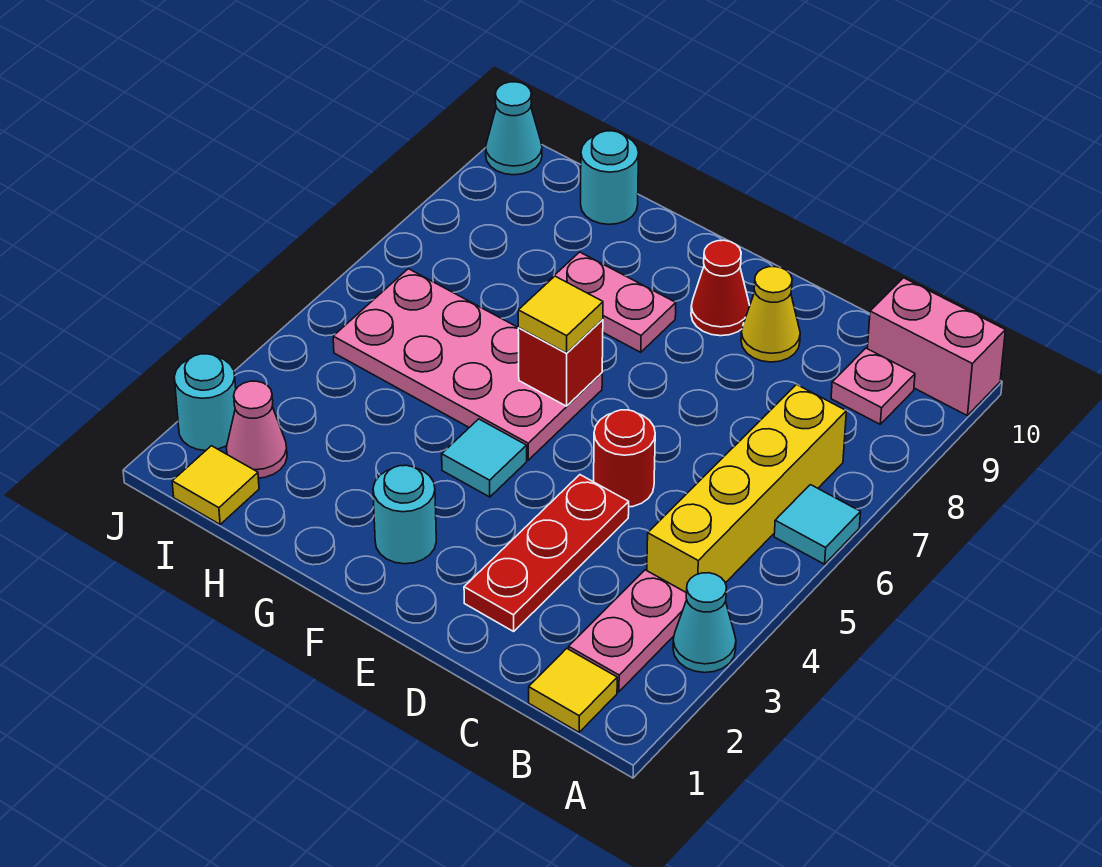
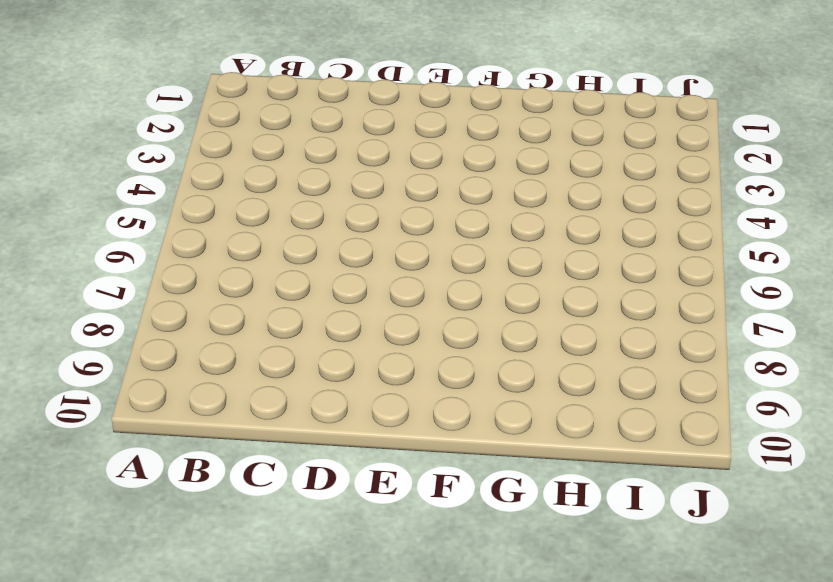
none -> cyan 1x1 cone [673,573,736,673]
none -> cyan 1x1 tile [774,485,861,564]
none -> pink 1x2 brick [867,278,1005,416]

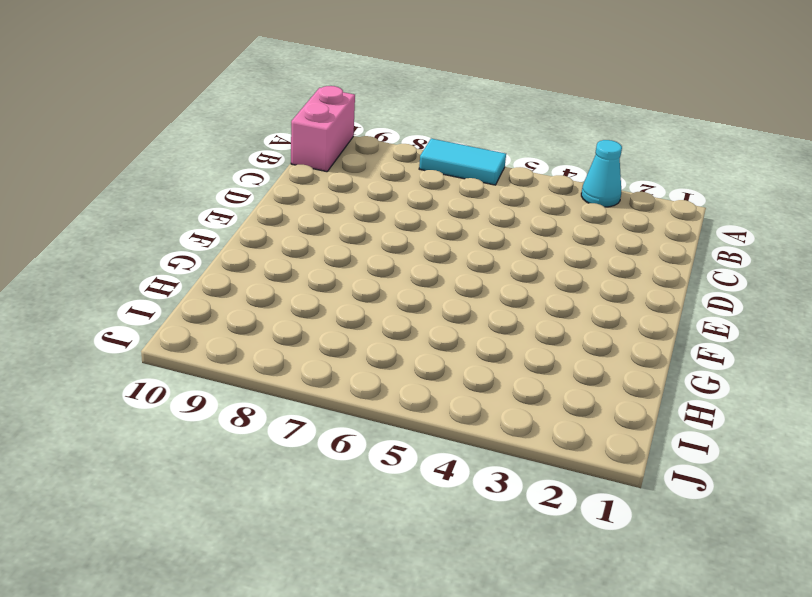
cyan 1x2 tile [419,139,506,185] -> cyan 1x1 tile [774,485,861,564]
none -> yellow 1x1 tile [529,648,617,732]
none -> pink 1x2 plate [569,570,687,692]
none -> yellow 1x4 brick [647,384,846,593]

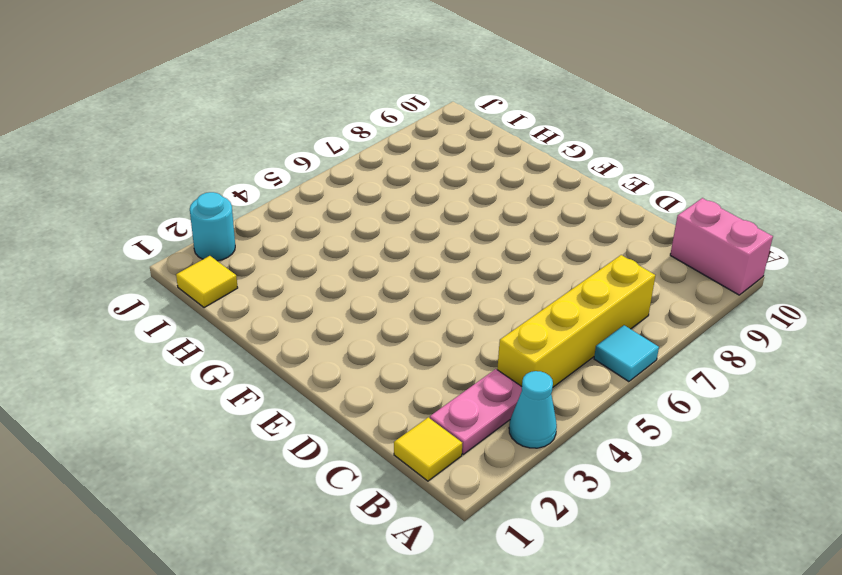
none -> pink 1x1 plate [831,348,915,424]
none -> red 1x3 plate [464,475,629,631]
none -> red 1x1 round brick [594,410,655,507]

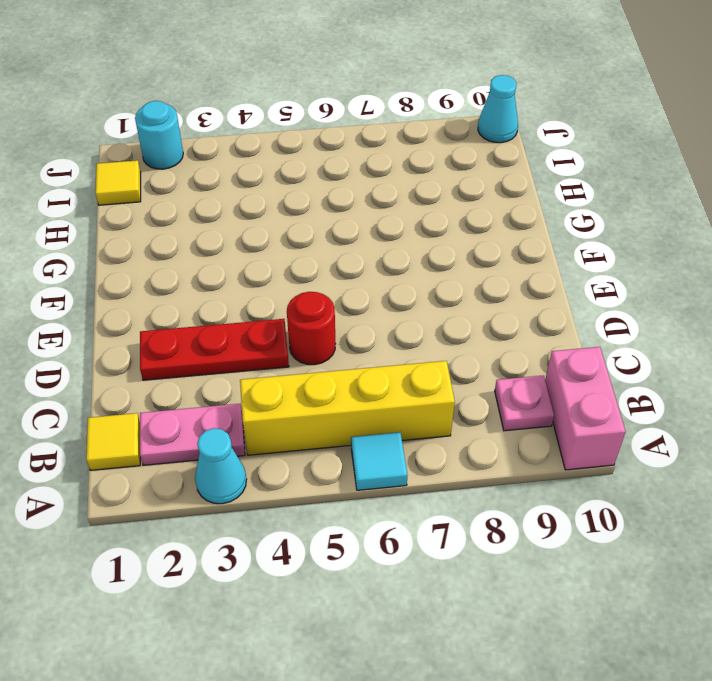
none -> yellow 1x1 cone [741,267,800,362]
none -> red 1x1 cone [691,240,750,336]
none -> cyan 1x1 round brick [373,465,436,564]

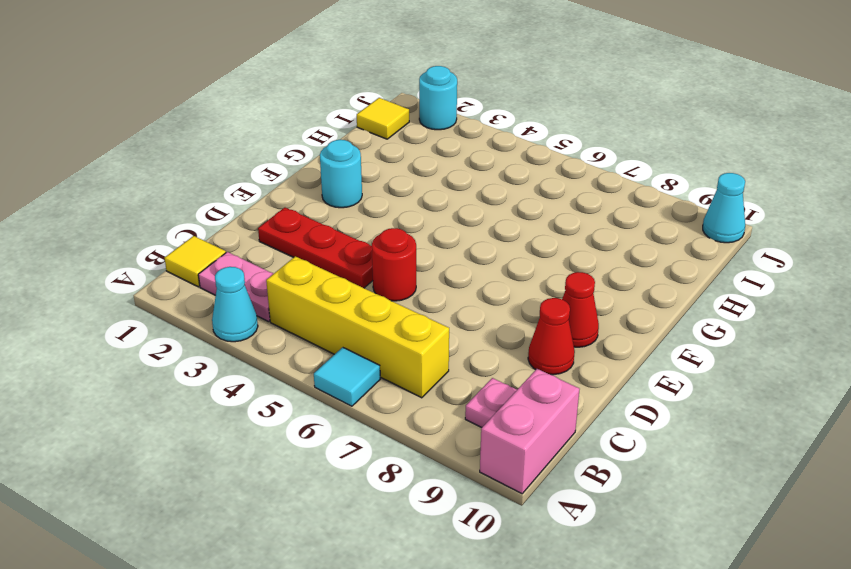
red 1x1 cone [528,298,575,375] -> yellow 1x1 cone [741,267,800,362]
none -> cyan 1x1 tile [442,419,527,497]
none -> pink 2x4 plate [333,269,602,460]
none -> pink 1x2 plate [545,252,676,352]

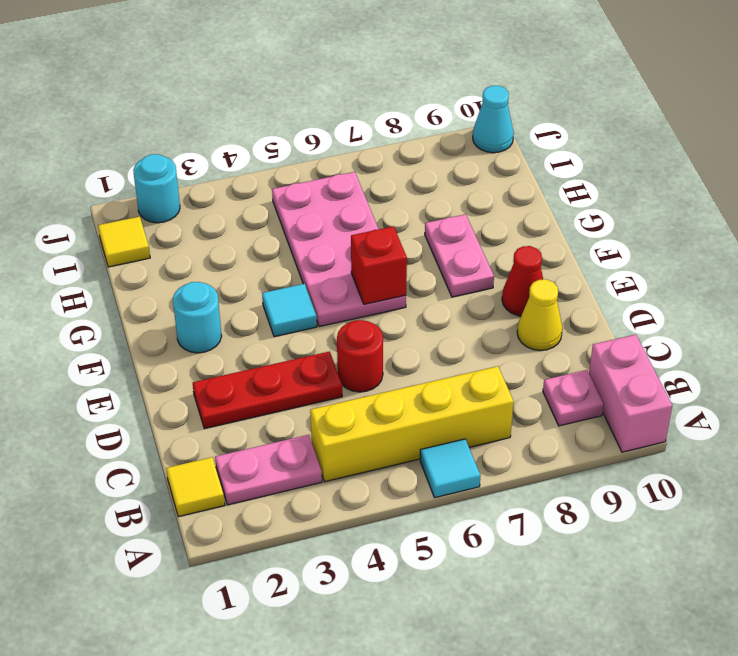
none -> cyan 1x1 cone [673,573,736,673]
none -> cyan 1x1 round brick [581,131,639,224]
none -> pink 1x1 cone [226,381,287,478]

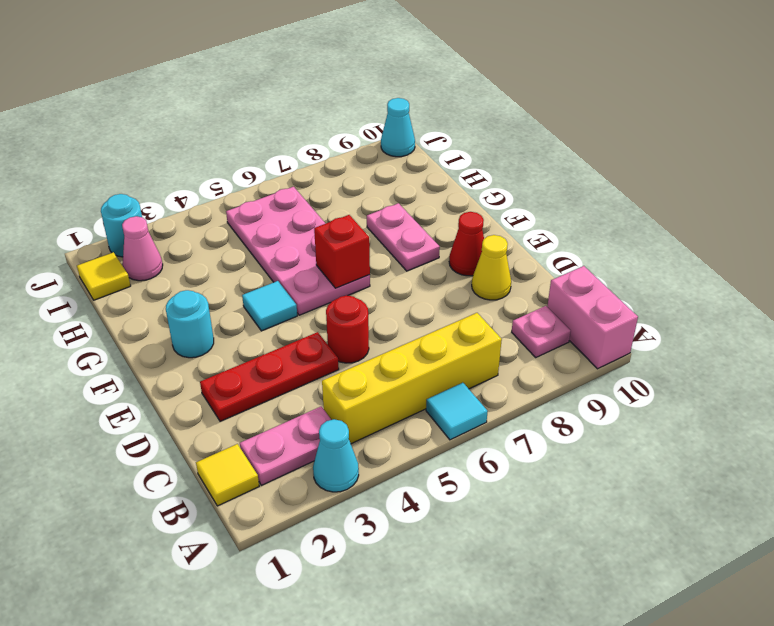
none -> cyan 1x1 round brick [581,131,639,224]
none -> yellow 1x1 tile [518,276,603,353]

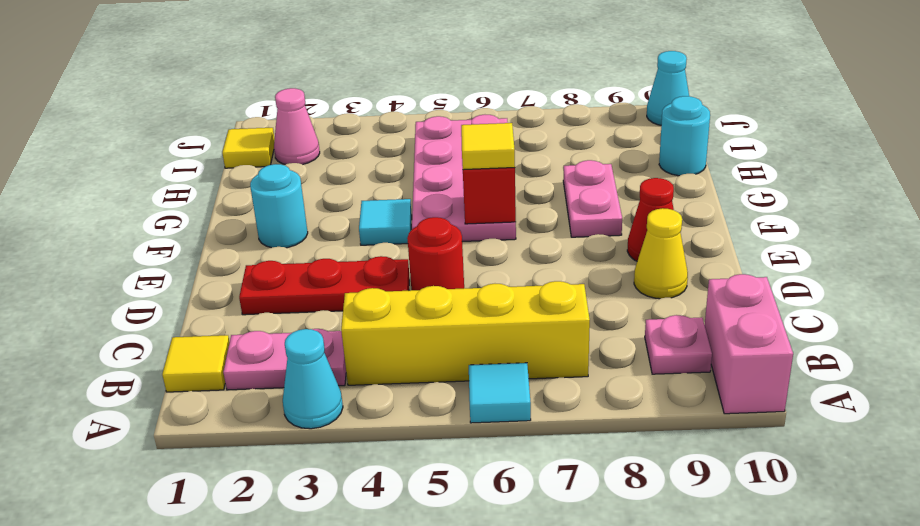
none -> cyan 1x1 round brick [174,354,236,451]

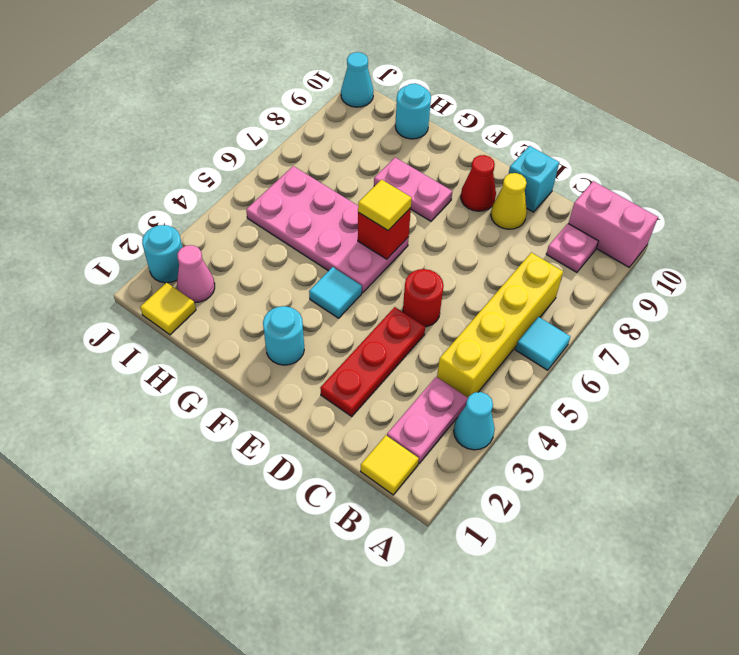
cyan 1x1 brick [509,146,559,212] -> none

